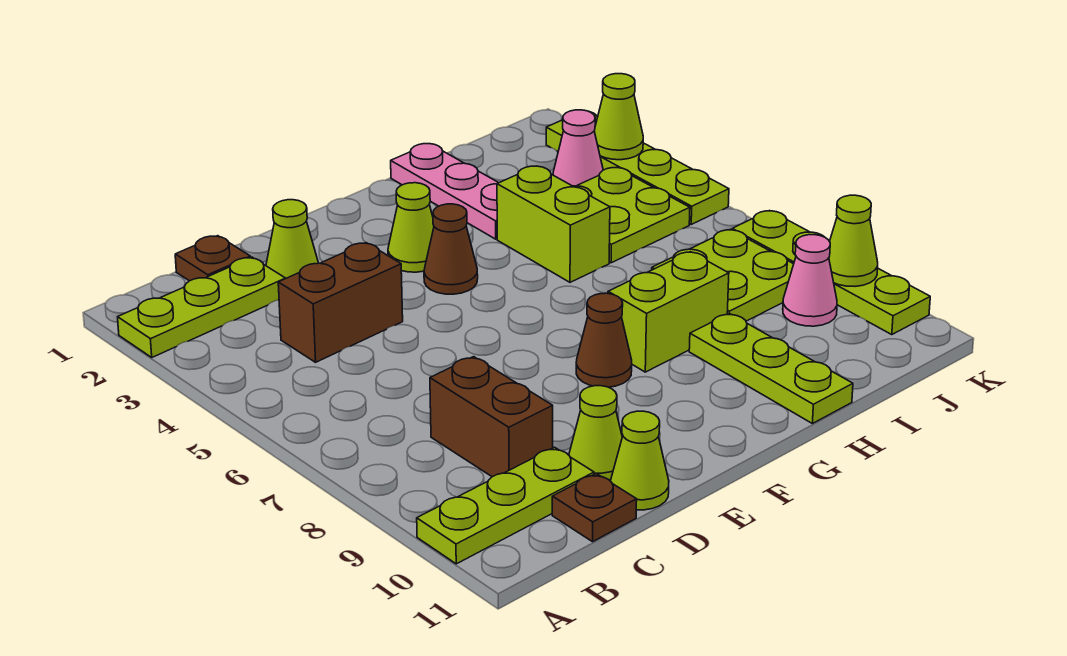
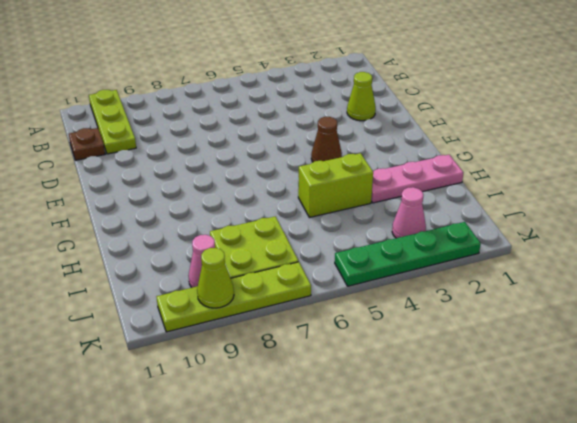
green 1x4 plate [335,222,481,286] -> lime 1x4 plate [546,112,729,224]
none -> lime 1x3 plate [118,257,286,357]
none -> brown 1x1 plate [175,236,251,281]
none -> brown 1x2 brick [278,243,403,362]

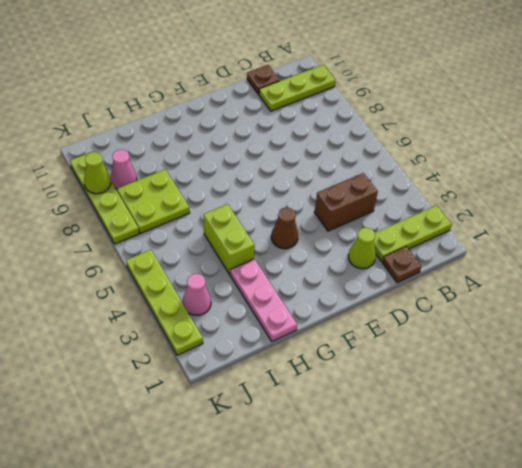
none -> brown 1x2 brick [430,357,553,477]
none -> lime 1x1 cone [569,386,622,481]
none -> lime 1x1 cone [611,411,669,510]

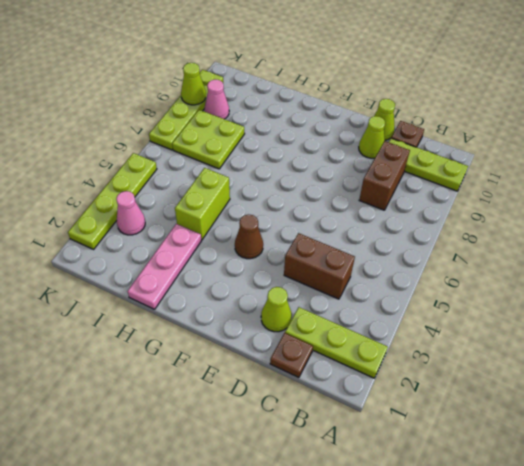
none -> lime 1x1 cone [388,183,434,272]
none -> brown 1x1 cone [576,293,632,387]
none -> lime 1x2 brick [608,252,729,372]

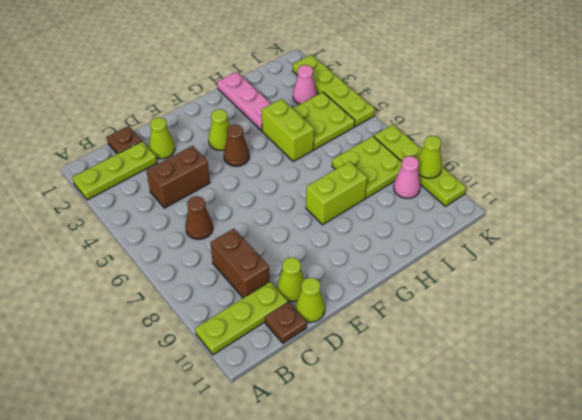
brown 1x1 cone [185,196,213,239] -> brown 1x1 cone moved to [576,293,632,387]
none -> lime 1x3 plate [689,313,853,424]
none -> lime 1x1 cone [594,74,643,160]

